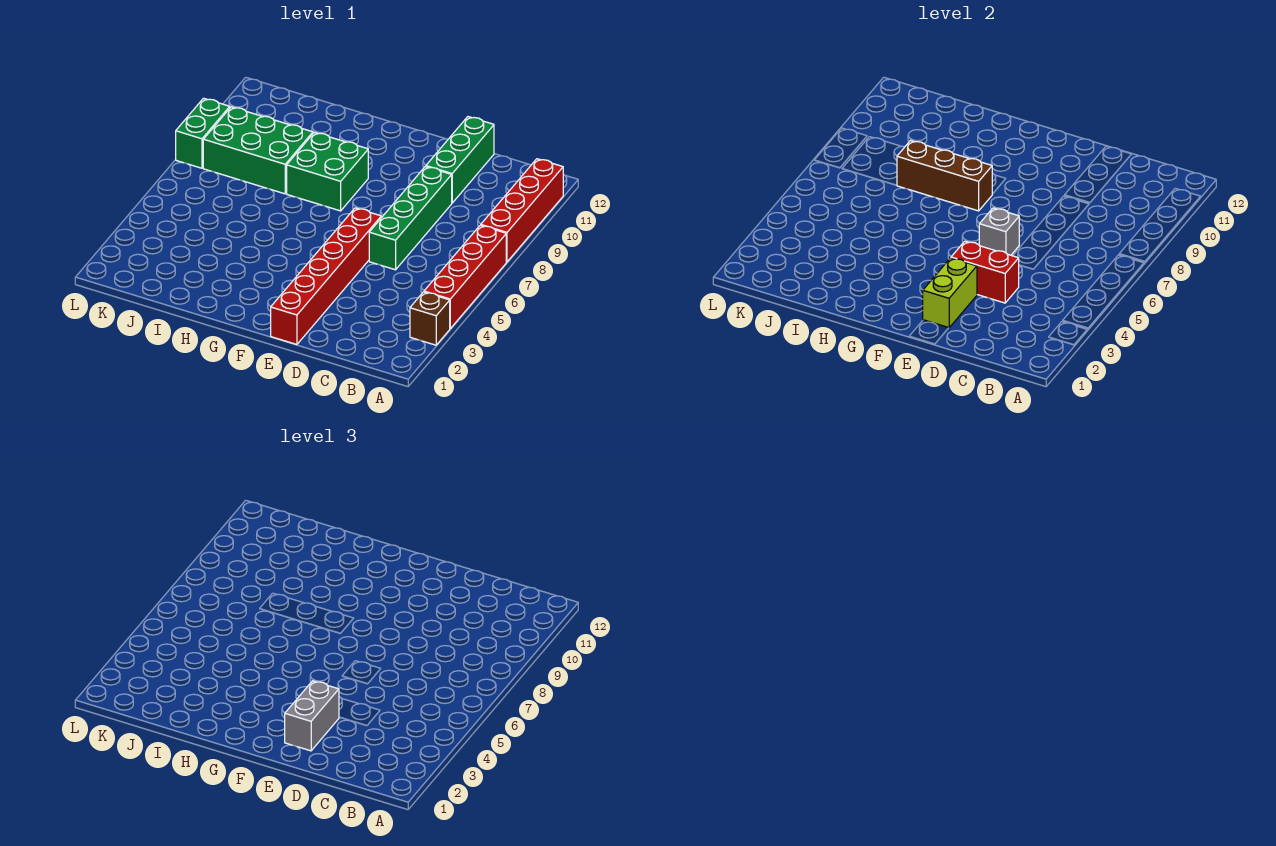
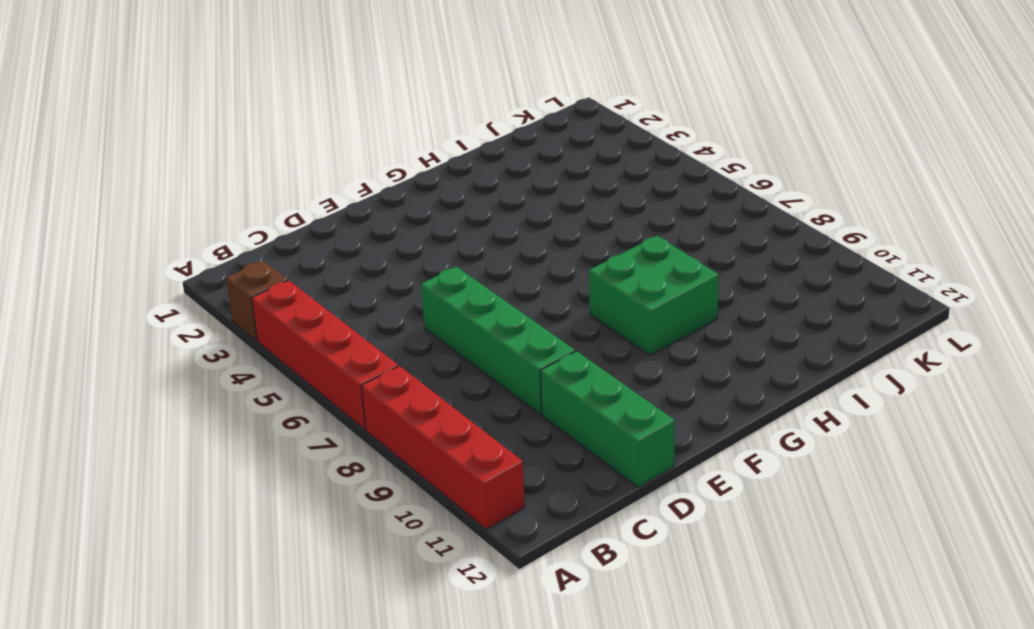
none -> red 1x6 brick [271,208,381,345]
none -> green 2x3 brick [203,107,313,194]
none -> green 1x2 brick [176,98,230,168]

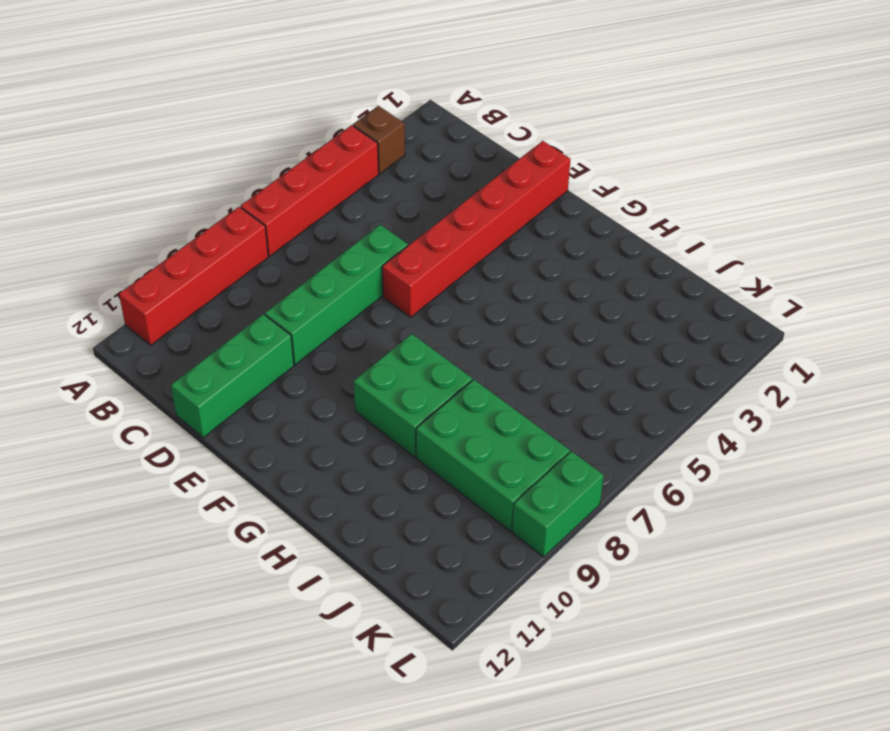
none -> red 1x2 brick [951,241,1019,303]
none -> lime 1x2 brick [923,258,977,328]
none -> grey 1x1 brick [979,208,1019,255]

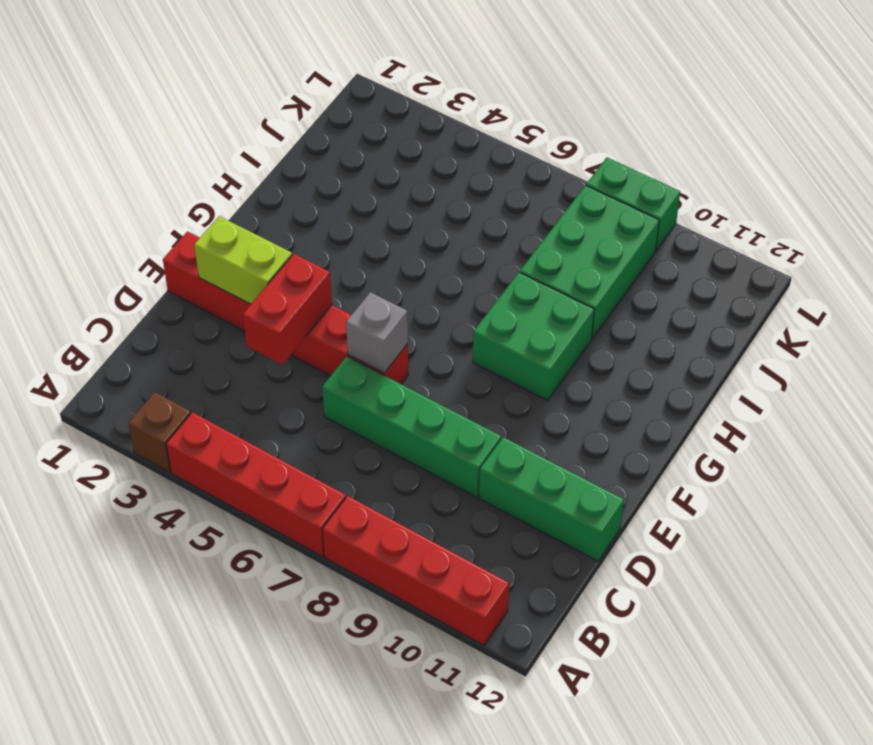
none -> brown 1x3 brick [897,141,992,211]
none -> grey 1x2 brick [285,681,339,751]

